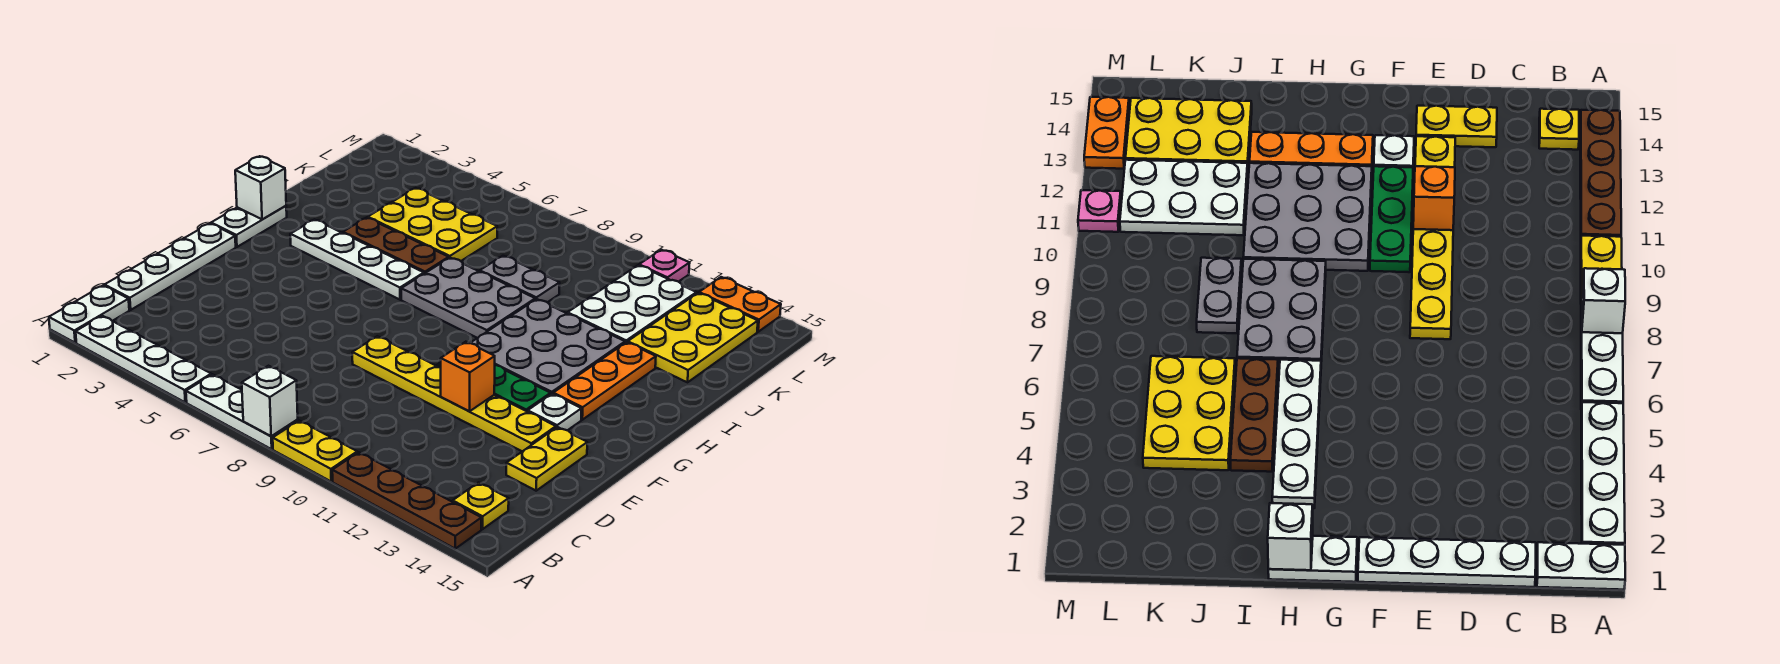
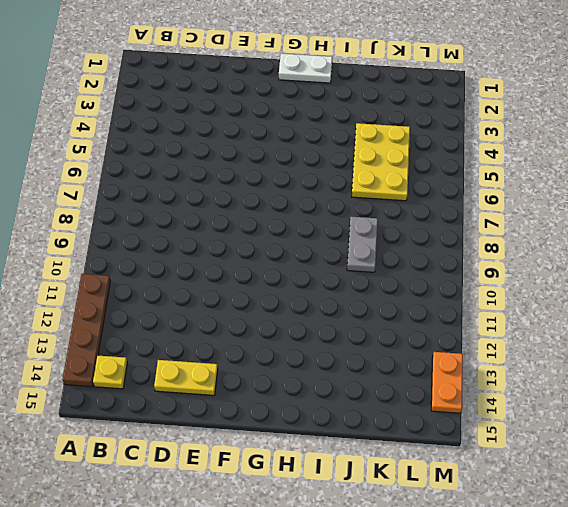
none -> white 1x2 plate [49,285,129,343]
none -> white 1x4 plate [76,316,211,402]
none -> white 1x3 plate [186,374,298,449]

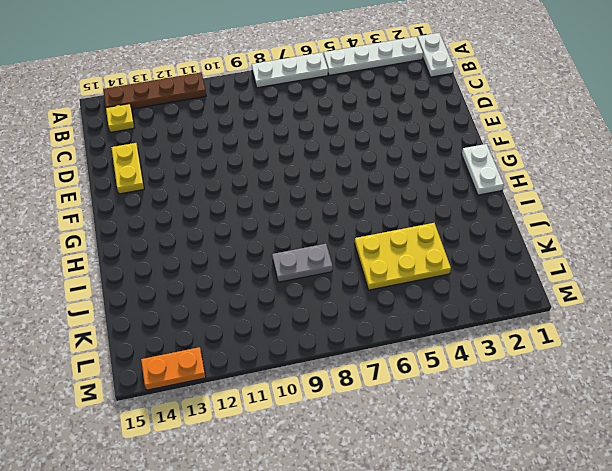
none -> yellow 1x2 plate [273,421,357,481]
none -> white 1x4 plate [105,223,236,310]
none -> yellow 1x6 plate [352,336,556,451]

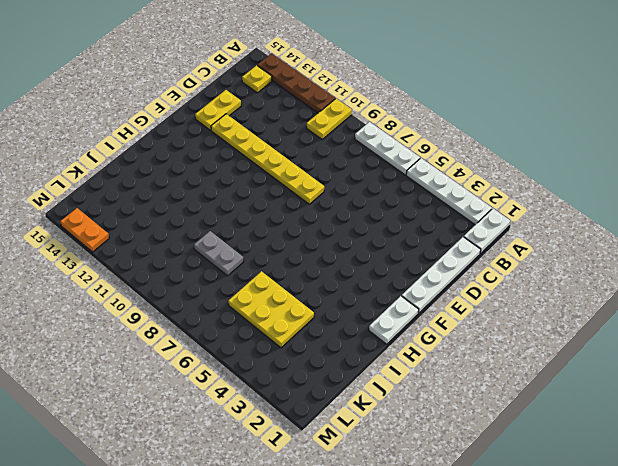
yellow 1x2 plate [307,99,352,139] -> yellow 1x2 plate turned to [273,421,357,481]
none -> green 1x3 plate [437,362,551,412]
none -> white 1x1 plate [528,394,582,430]
none -> grey 3x3 plate [471,299,625,394]

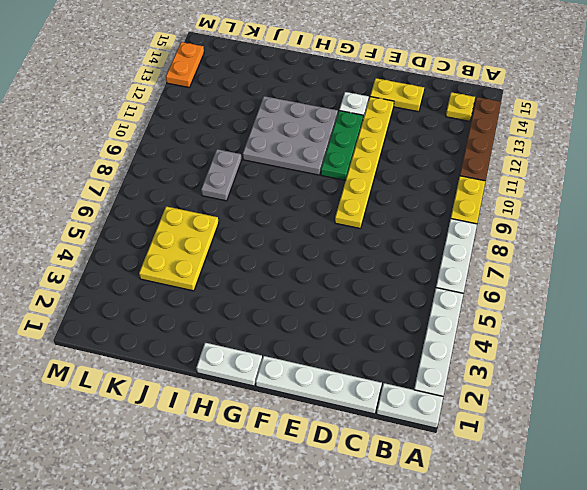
none -> orange 1x3 plate [553,342,656,420]
none -> white 1x4 plate [290,220,424,300]
none -> grey 2x3 plate [401,258,535,338]

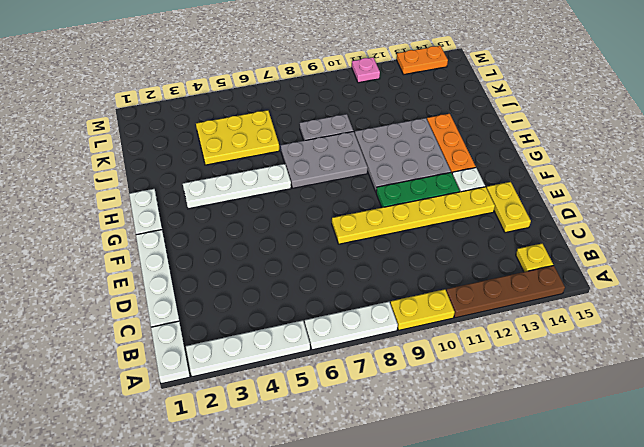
none -> brown 1x3 plate [343,218,449,274]
none -> white 2x3 plate [567,265,697,343]
none -> yellow 2x3 plate [628,293,758,382]

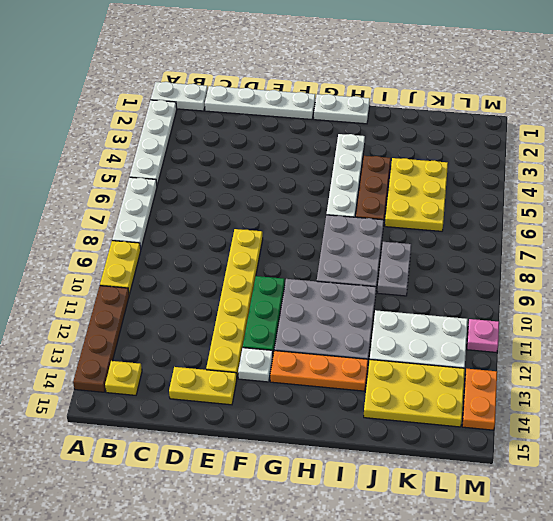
none -> white 1x1 brick [242,366,298,436]
none -> orange 1x1 brick [441,342,495,411]
none -> white 1x1 brick [235,156,286,220]

